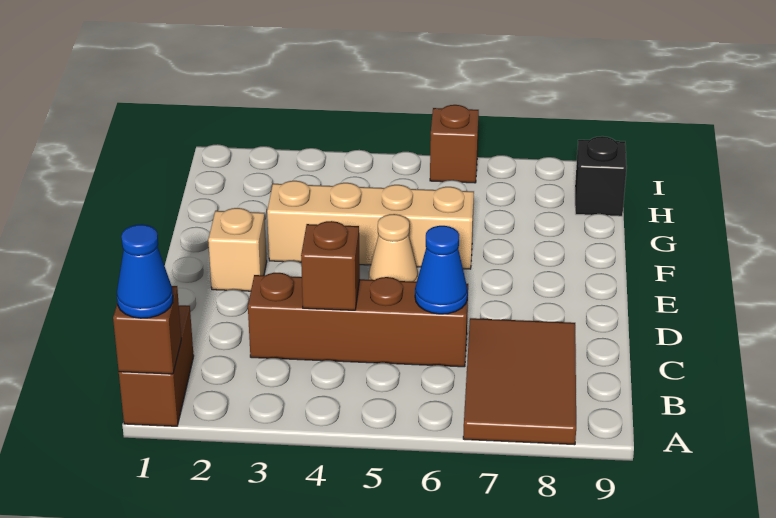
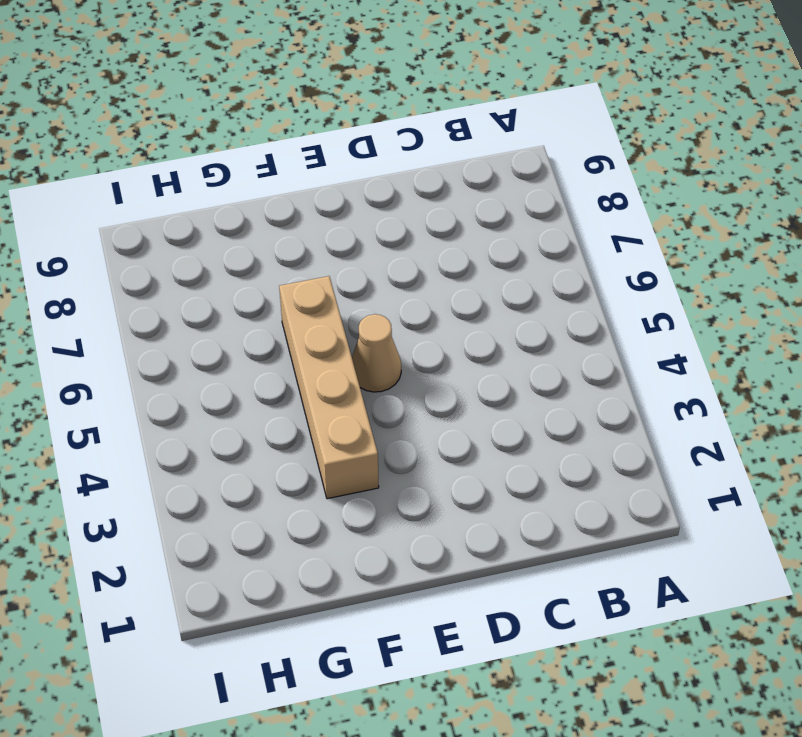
none -> brown 1x2 brick [119,305,194,426]
none -> brown 2x3 tile [463,318,576,445]
none -> brown 1x4 brick [248,273,468,367]

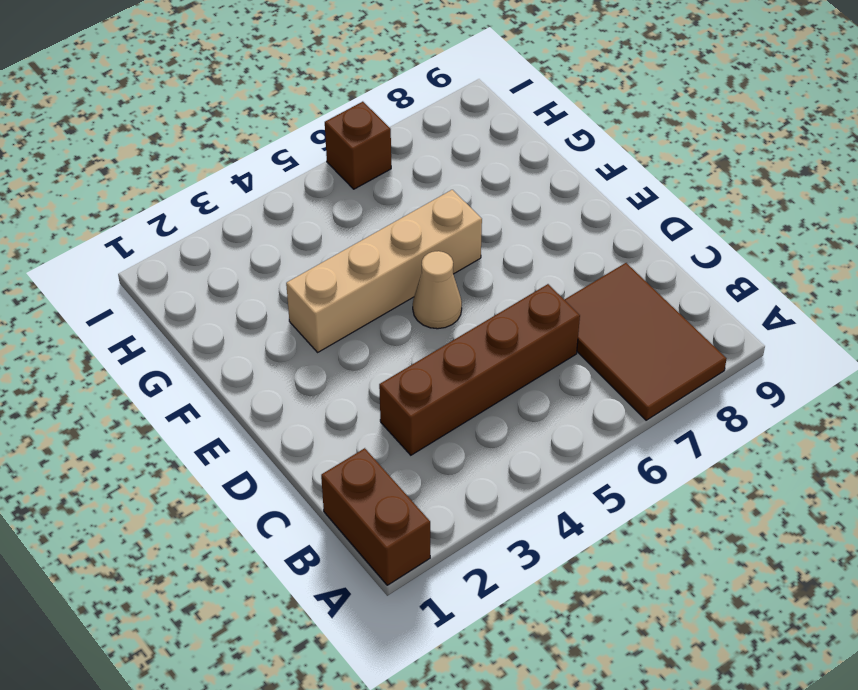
none -> tan 1x1 brick [208,208,267,291]
none -> black 1x1 brick [575,136,627,216]
none -> brown 1x1 brick [113,286,181,374]

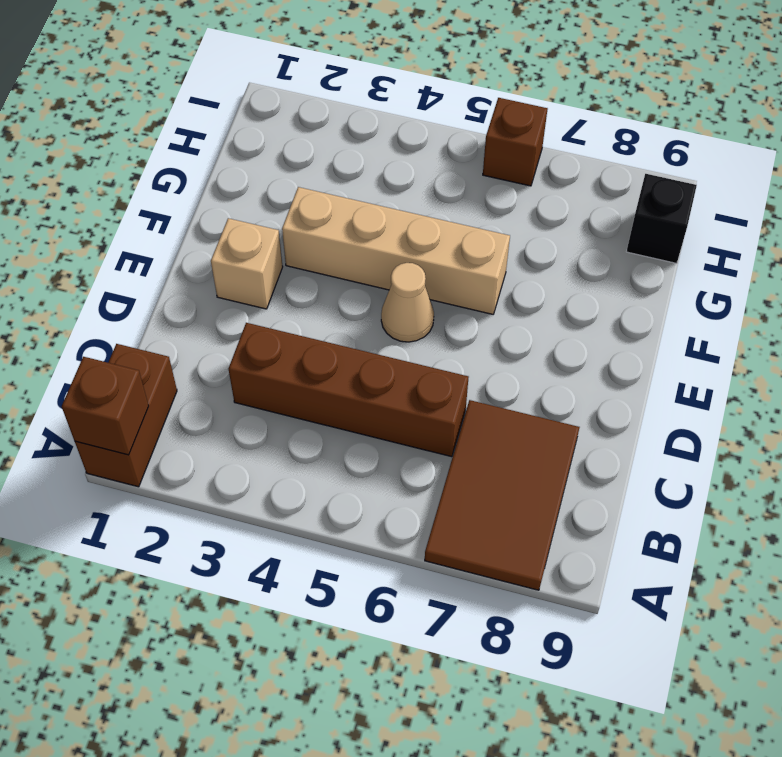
none -> brown 1x1 brick [301,221,360,310]
none -> blue 1x1 cone [415,226,468,314]
none -> blue 1x1 cone [117,224,173,318]

